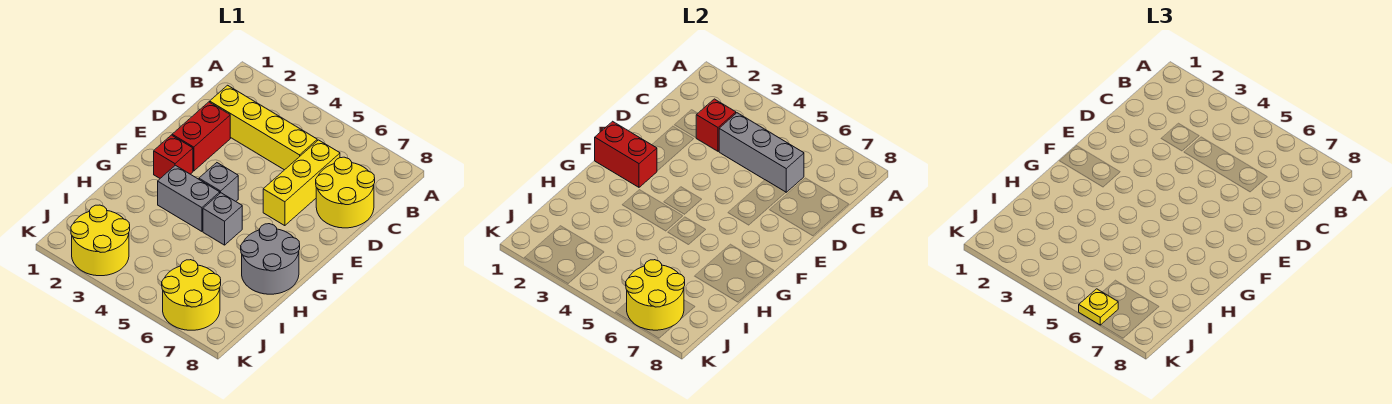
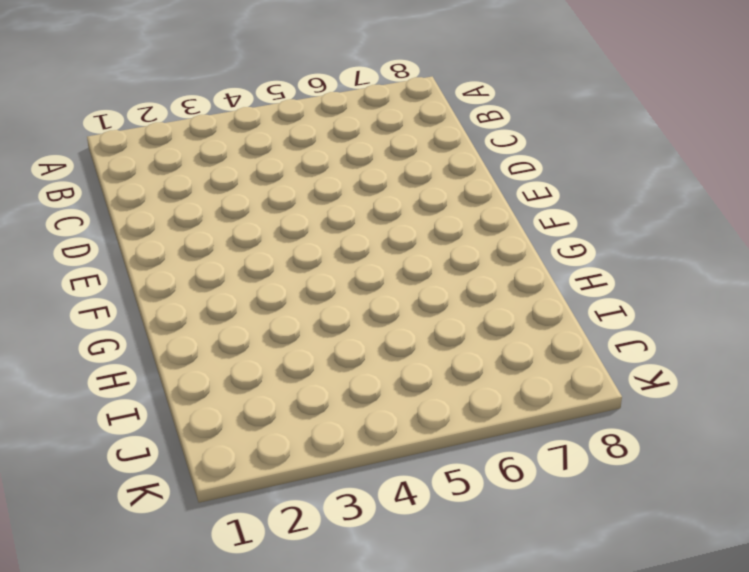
none -> yellow 1x4 brick [210,85,317,170]
none -> yellow 1x3 brick [263,140,340,226]
none -> yellow 2x2 round brick [316,157,375,228]

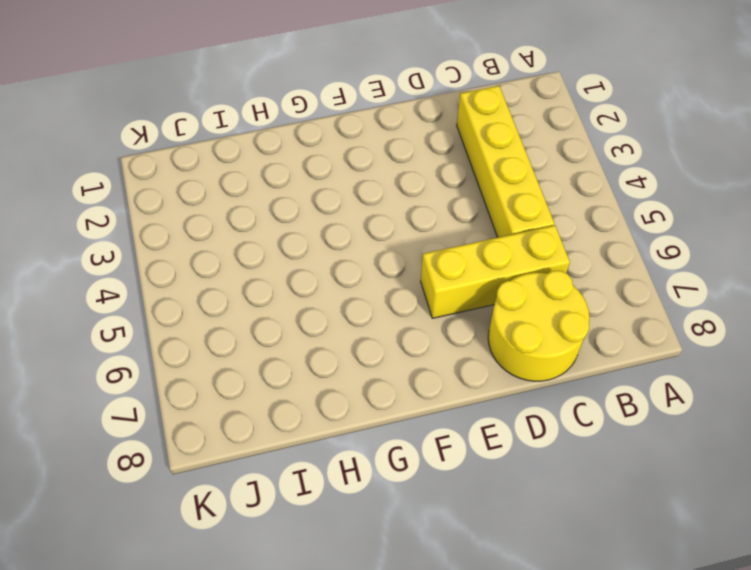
none -> red 1x2 brick [172,102,230,171]
none -> red 1x1 brick [154,135,193,178]
none -> grey 1x1 brick [199,163,238,201]

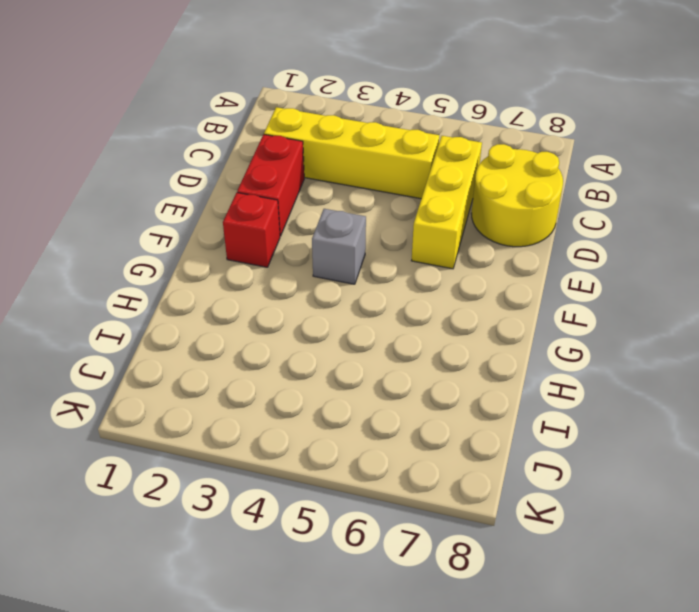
none -> grey 1x2 brick [158,165,220,231]
none -> grey 1x1 brick [203,193,242,245]
none -> grey 2x2 round brick [241,224,300,294]

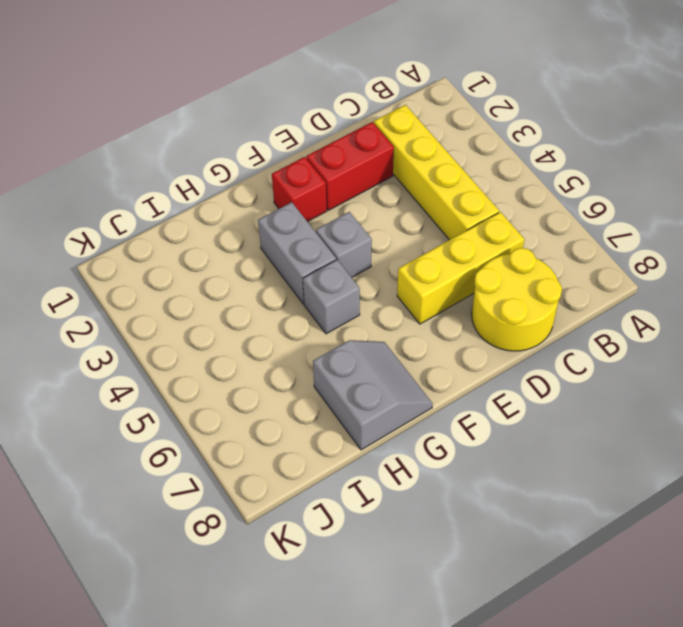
grey 2x2 slope [313,340,433,450] -> grey 2x2 round brick [241,224,300,294]
none -> yellow 2x2 round brick [71,205,130,276]
none -> yellow 2x2 round brick [162,260,221,330]
none -> red 1x1 brick [696,99,736,151]

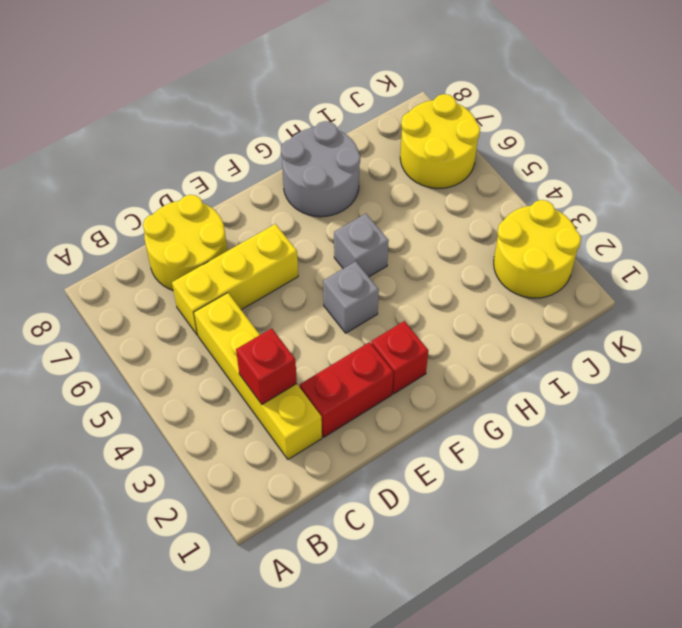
none -> grey 1x2 brick [158,165,220,231]
none -> grey 1x3 brick [719,113,804,192]
none -> red 1x2 brick [595,121,657,187]

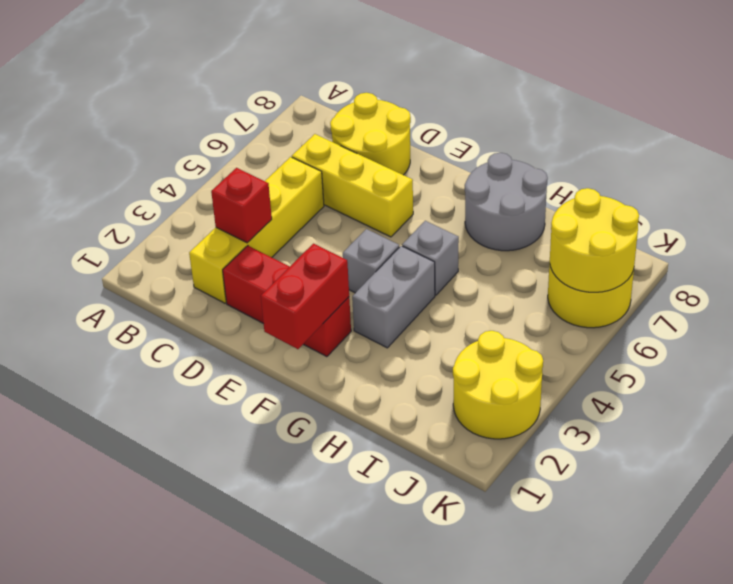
none -> grey 1x3 brick [719,113,804,192]
none -> yellow 1x1 plate [1079,289,1118,325]

